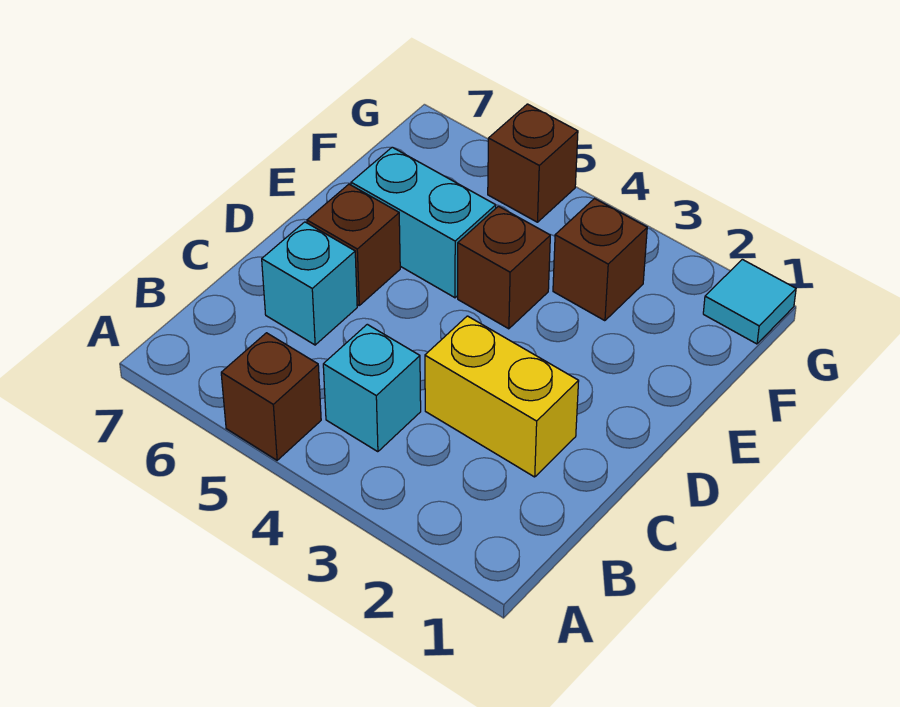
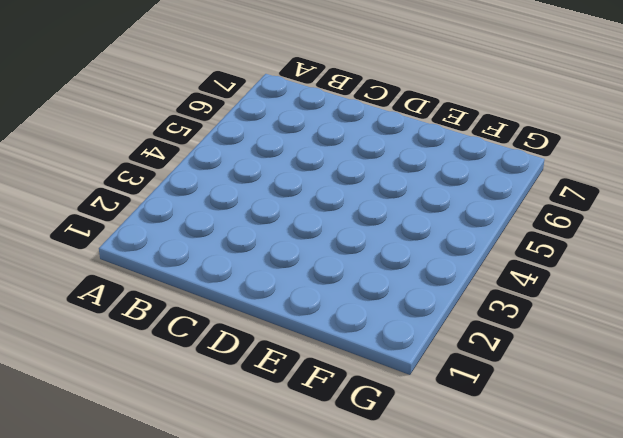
none -> brown 1x1 brick [221,333,321,460]
none -> cyan 1x1 brick [323,324,421,452]

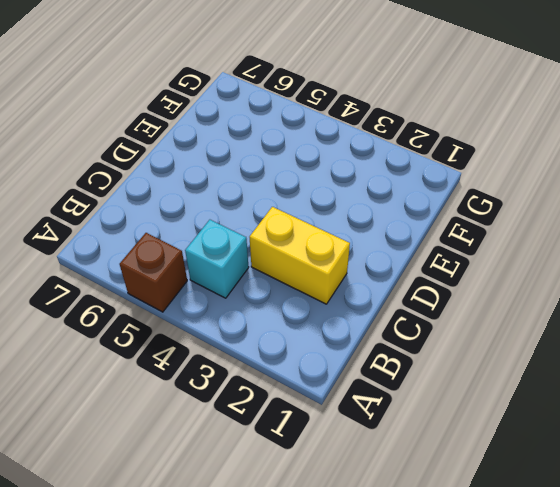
none -> cyan 1x1 brick [262,222,357,345]
none -> brown 1x1 brick [307,184,400,305]

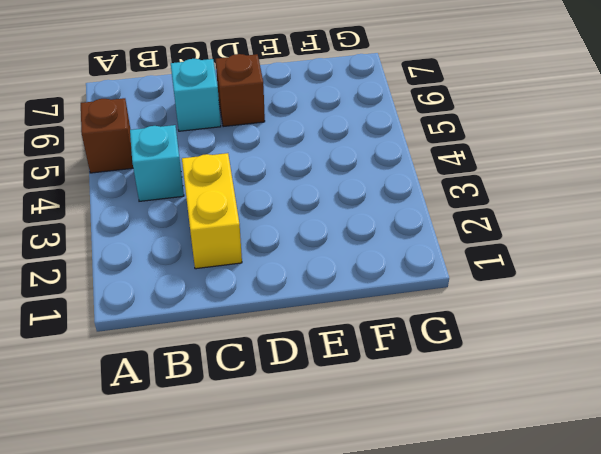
none -> brown 1x1 brick [458,206,550,329]
none -> cyan 1x2 brick [351,147,496,298]

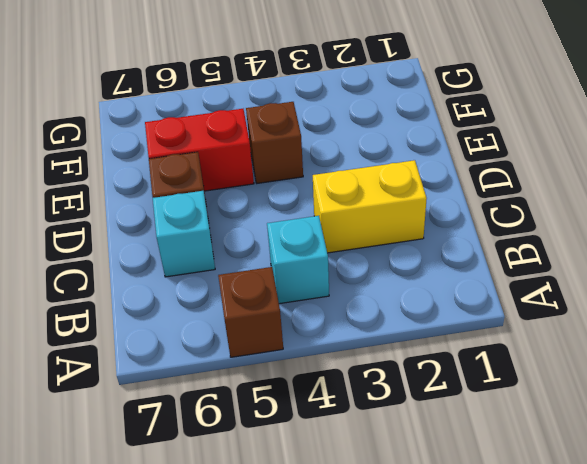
red 1x2 brick [145,109,254,191] -> cyan 1x2 brick [351,147,496,298]
none -> brown 1x1 brick [553,199,647,321]
none -> cyan 1x1 tile [703,259,796,344]

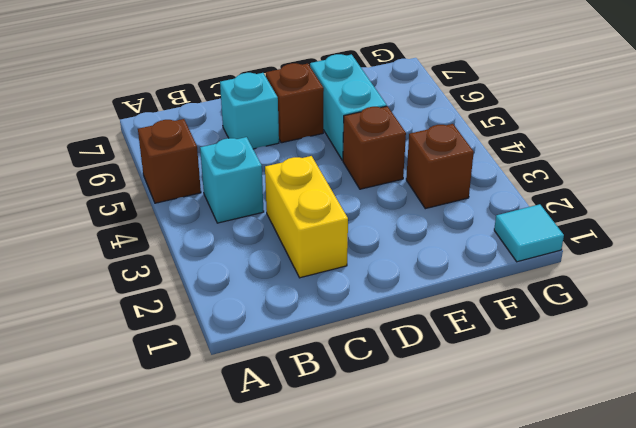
none -> brown 1x1 brick [488,104,578,222]

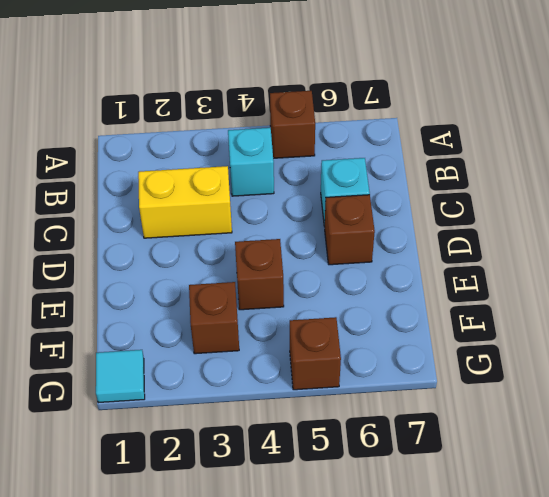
none -> cyan 1x2 brick [351,147,496,298]

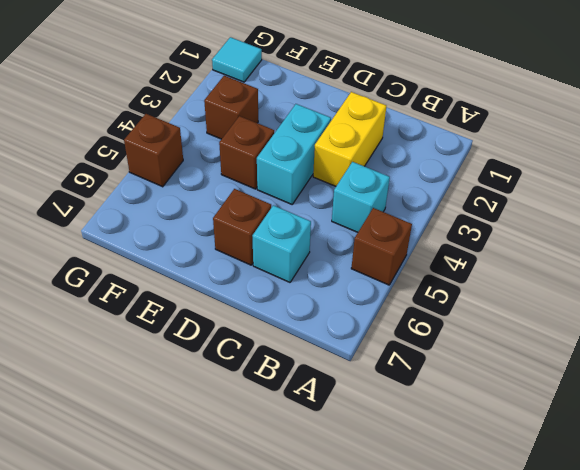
cyan 1x2 brick [257,104,331,204] -> cyan 1x2 brick moved to [351,147,496,298]

